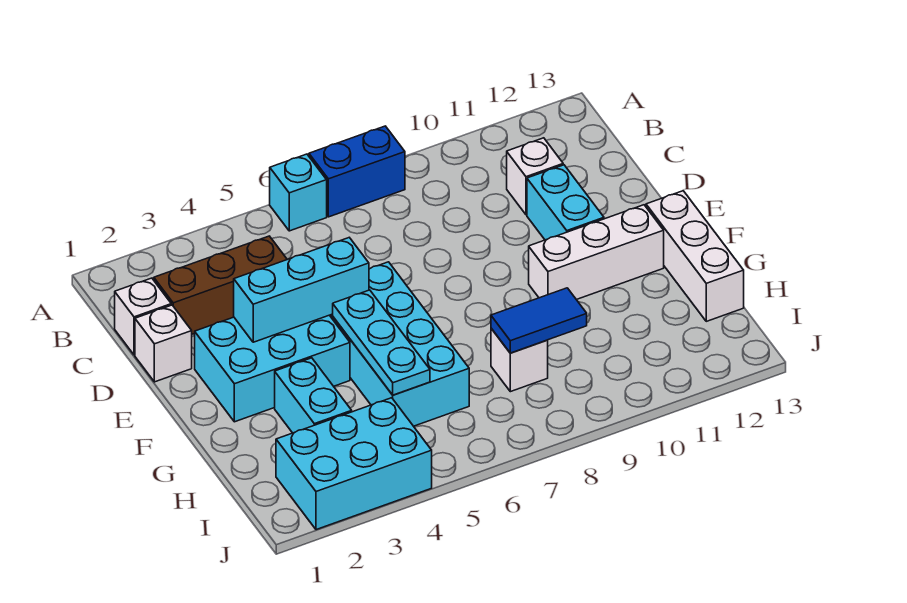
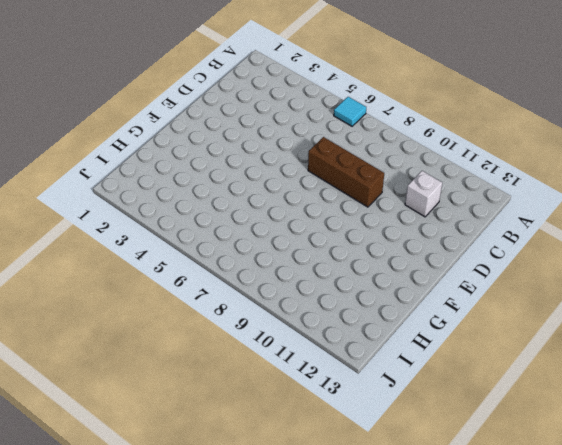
cyan 1x1 tile [334,97,366,126] -> cyan 1x1 brick [270,154,327,231]
brown 1x3 brick [308,137,384,207] -> brown 1x3 brick moved to [154,236,287,334]
none -> blue 1x2 brick [309,126,405,217]
none -> white 1x1 brick [115,278,171,355]
none -> white 1x1 brick [135,305,192,382]

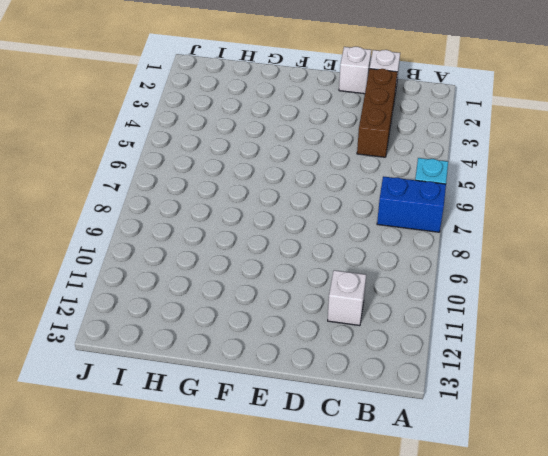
blue 1x2 brick [377,176,446,232] -> blue 1x2 brick turned to [309,126,405,217]
none -> cyan 1x2 brick [527,165,604,240]
none -> cyan 2x3 brick [195,315,350,422]
none -> cyan 2x4 brick [330,262,469,426]

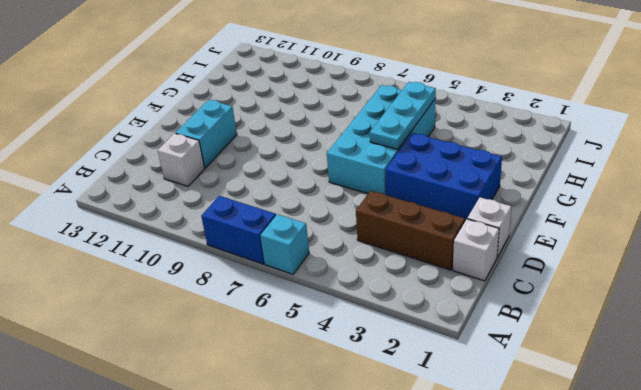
blue 2x3 brick [386,133,502,221] -> cyan 2x3 brick [195,315,350,422]
none -> white 1x3 brick [529,205,664,300]
none -> white 1x3 brick [646,191,744,321]
none -> cyan 1x2 brick [275,358,352,433]

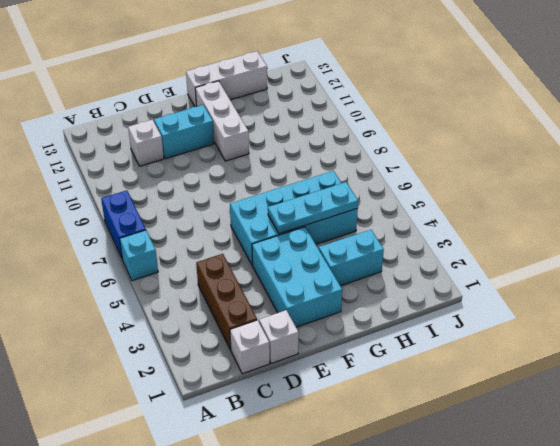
none -> white 1x1 brick [491,328,548,392]
none -> cyan 2x3 brick [276,398,432,530]
none -> cyan 1x3 brick [234,238,369,342]

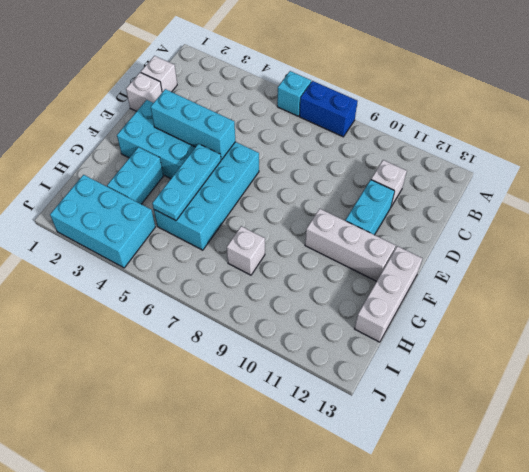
none -> brown 1x3 brick [154,236,287,334]
none -> blue 1x2 tile [491,288,587,353]

